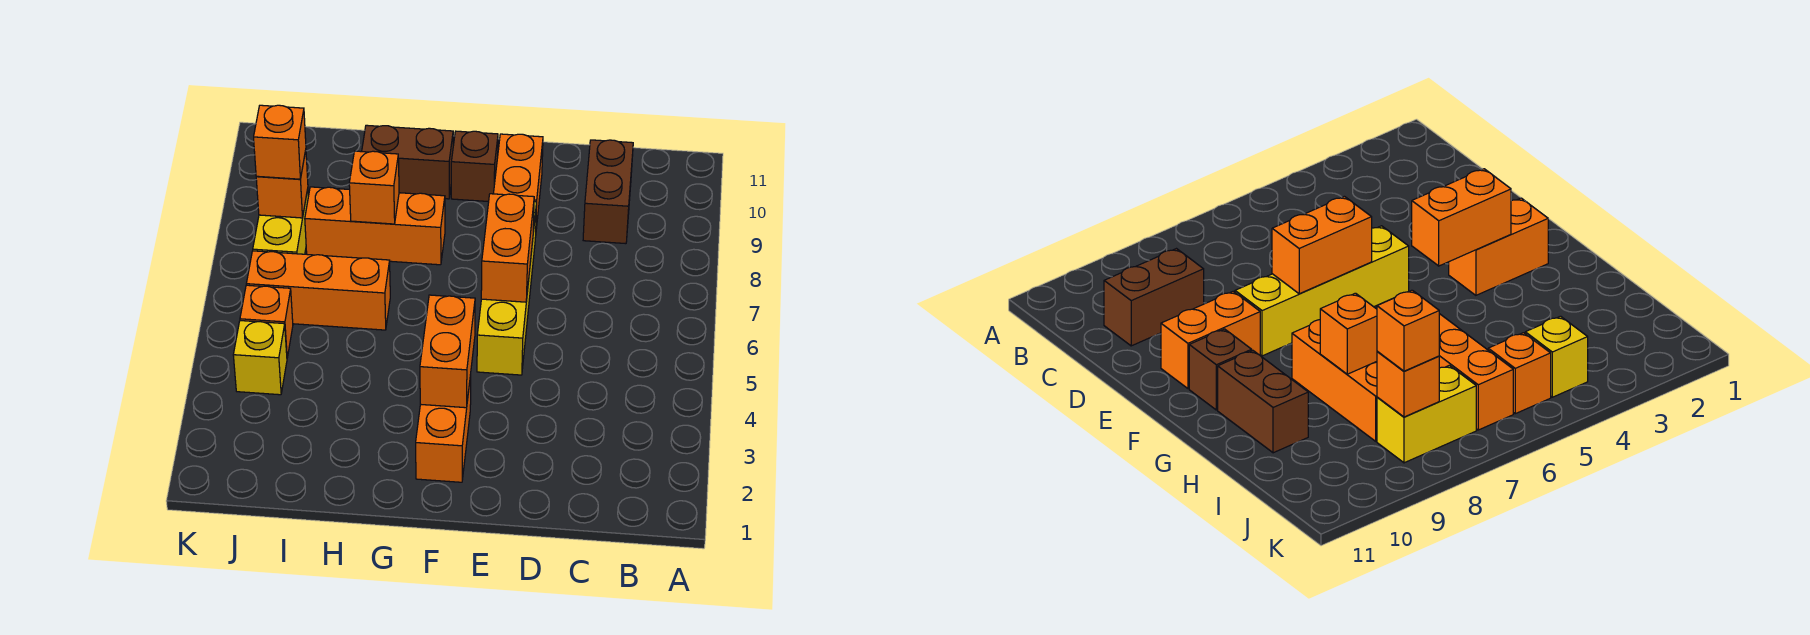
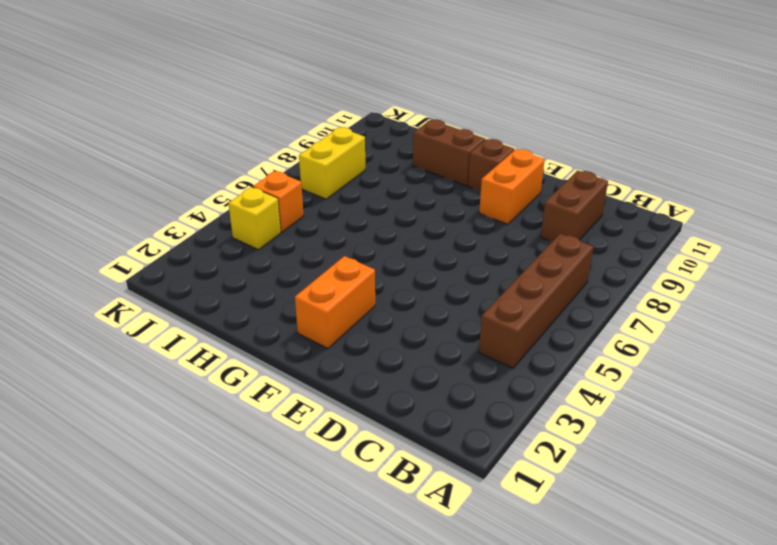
brown 1x4 brick [479,234,593,368] -> none
none -> yellow 1x4 brick [477,202,537,375]
none -> orange 1x3 brick [305,187,445,265]
none -> orange 1x3 brick [246,251,390,330]

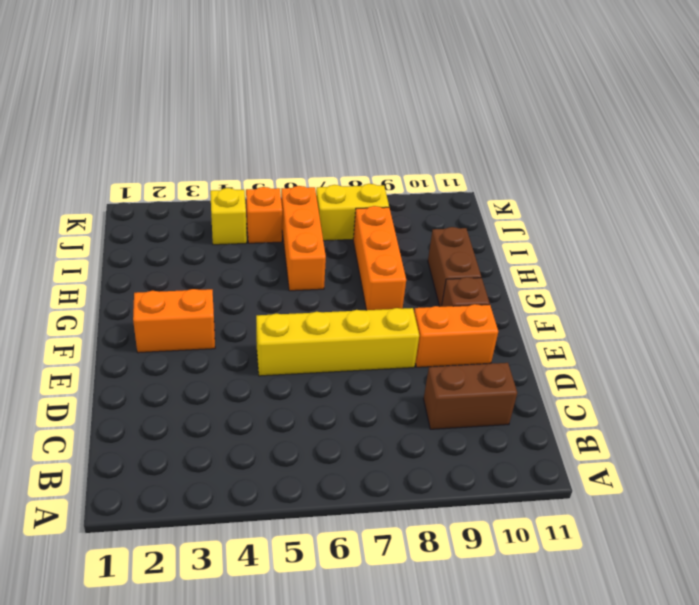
none -> orange 1x2 brick [481,194,534,302]
none -> orange 1x2 brick [420,295,475,408]
none -> orange 1x1 brick [349,151,399,224]

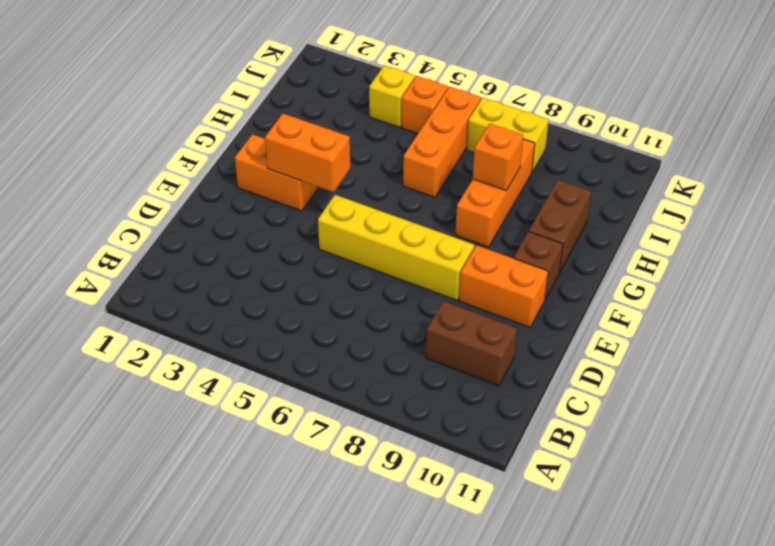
none -> orange 1x2 brick [481,194,534,302]
none -> orange 1x1 brick [256,150,308,218]
none -> orange 1x1 brick [254,105,306,179]

